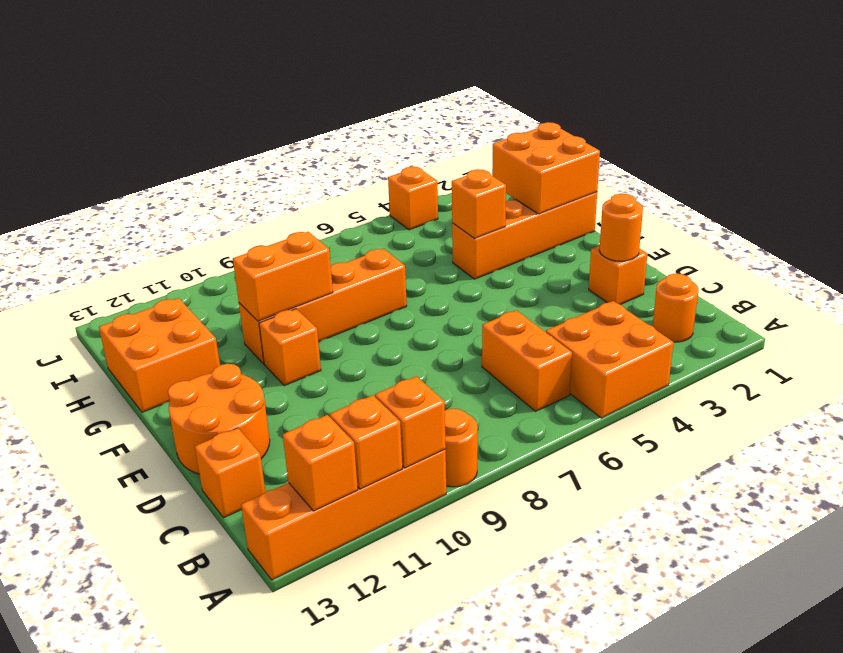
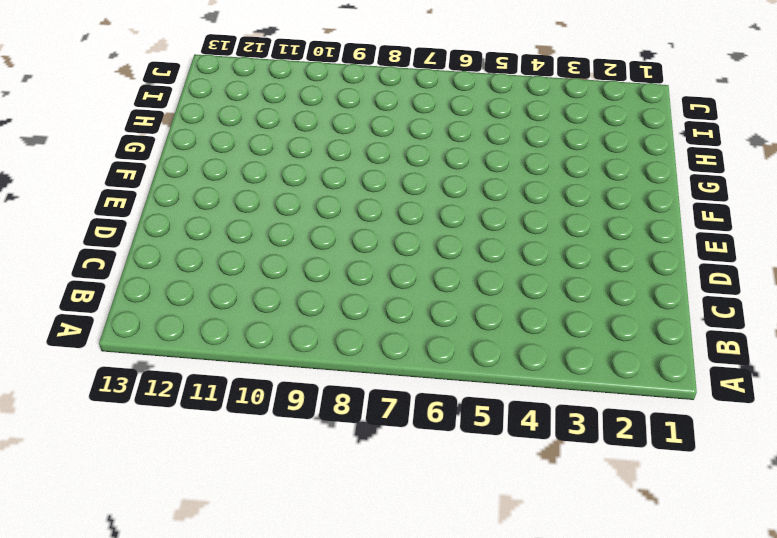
none -> orange 2x2 brick [546,301,673,418]
none -> orange 1x1 round brick [445,409,478,487]
none -> orange 1x4 brick [241,449,446,580]

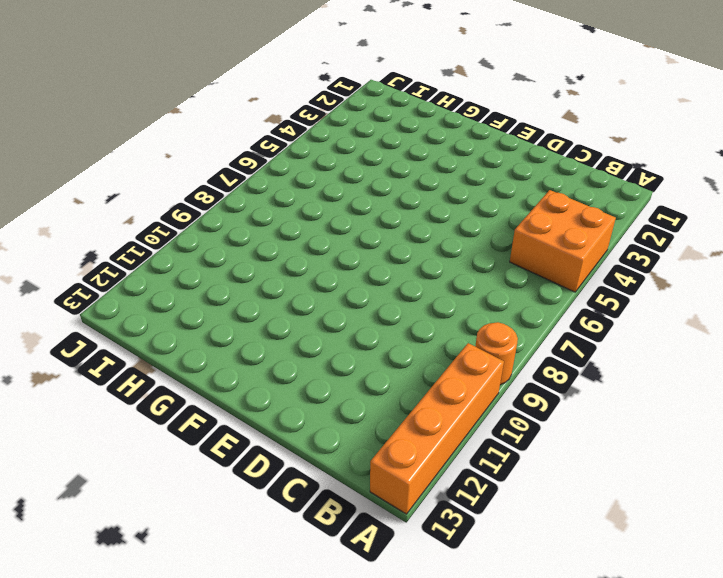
none -> orange 1x1 round brick [653,274,698,342]
none -> orange 1x2 brick [482,310,572,411]
none -> orange 1x1 brick [195,428,265,518]

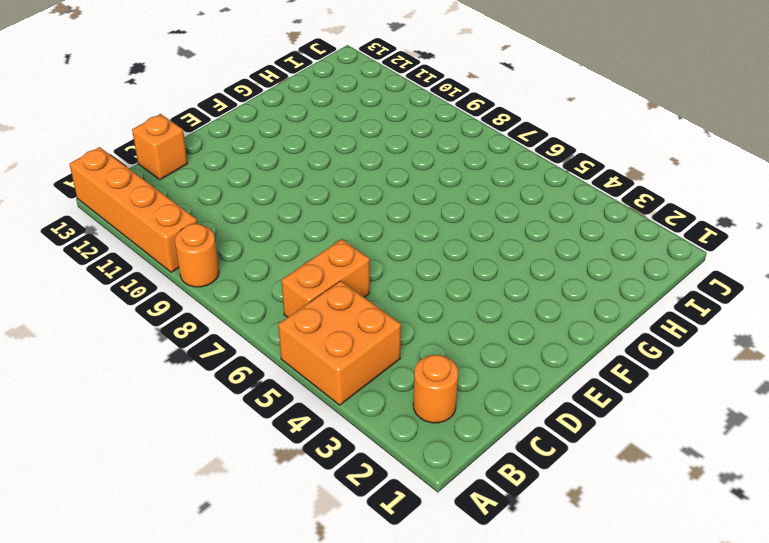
none -> orange 1x1 brick [589,246,647,305]
none -> orange 2x2 round brick [168,364,270,474]
none -> orange 1x1 brick [259,309,321,386]

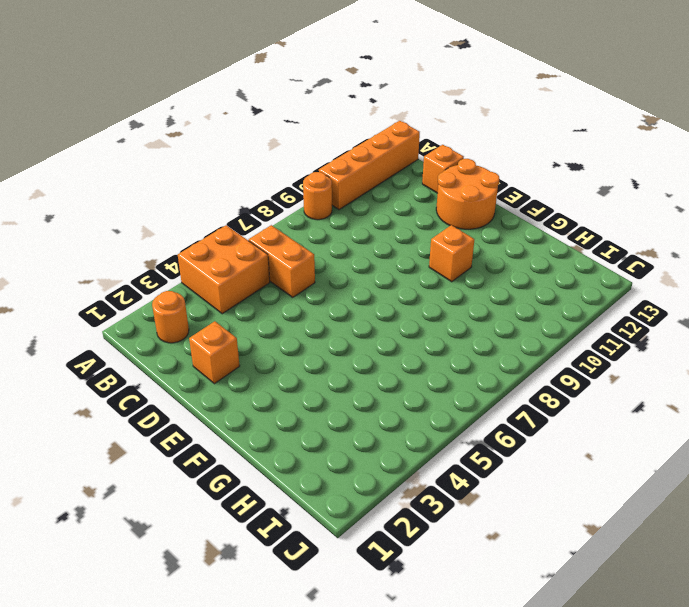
none -> orange 1x4 brick [452,192,597,279]
none -> orange 1x4 brick [239,249,407,364]
none -> orange 2x2 brick [99,298,220,412]

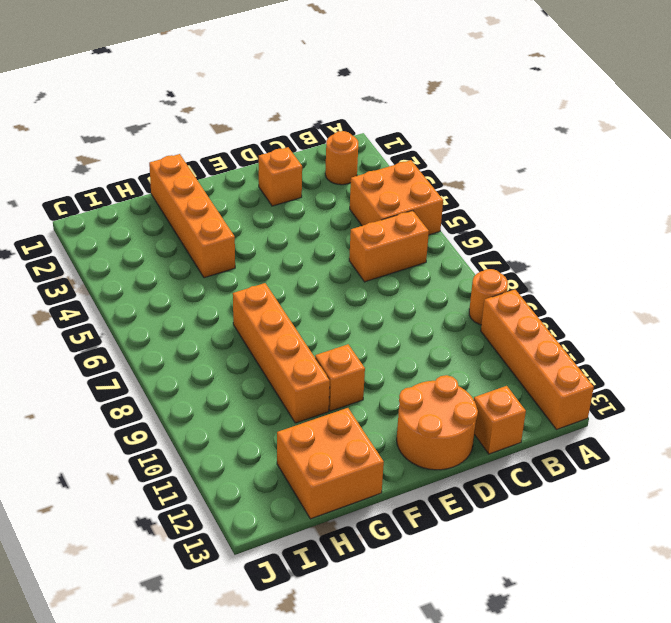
none -> orange 1x1 brick [388,167,438,230]
none -> orange 1x1 brick [375,376,446,468]
none -> orange 1x1 brick [330,395,402,489]

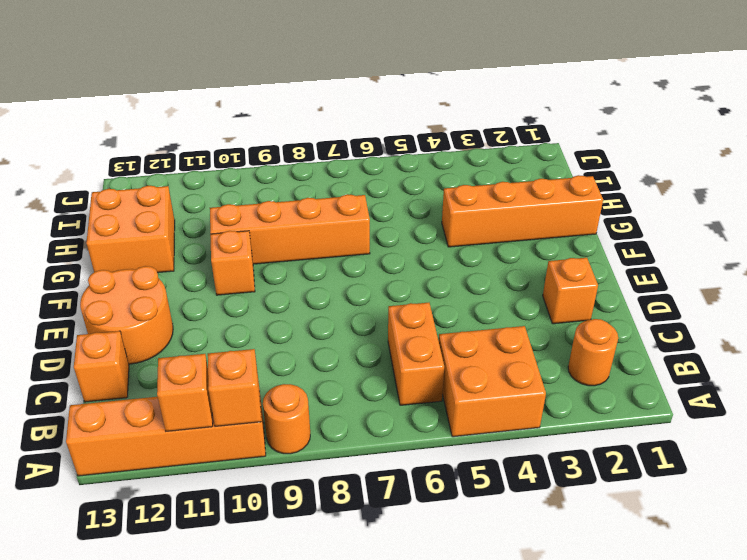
none -> orange 1x1 brick [388,167,438,230]
none -> orange 1x1 brick [283,415,358,511]
none -> orange 1x1 round brick [599,194,643,261]

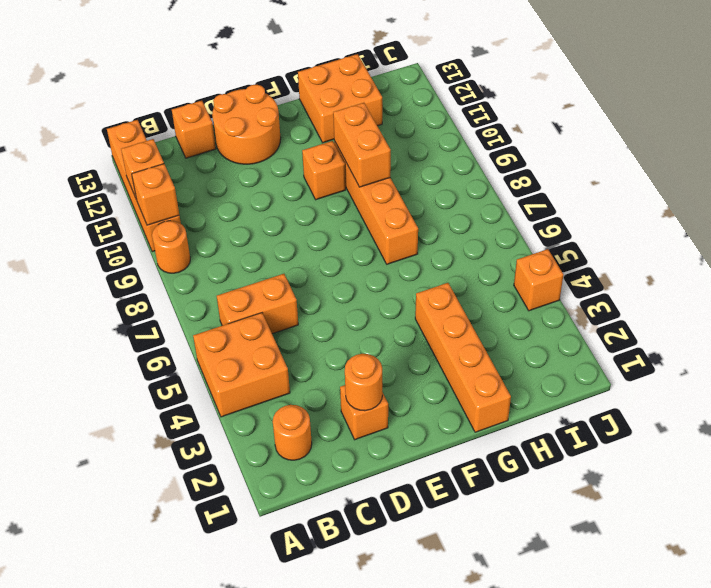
none -> orange 1x1 brick [283,415,358,511]
none -> orange 2x2 brick [492,122,600,214]
none -> orange 1x1 brick [452,169,506,238]

